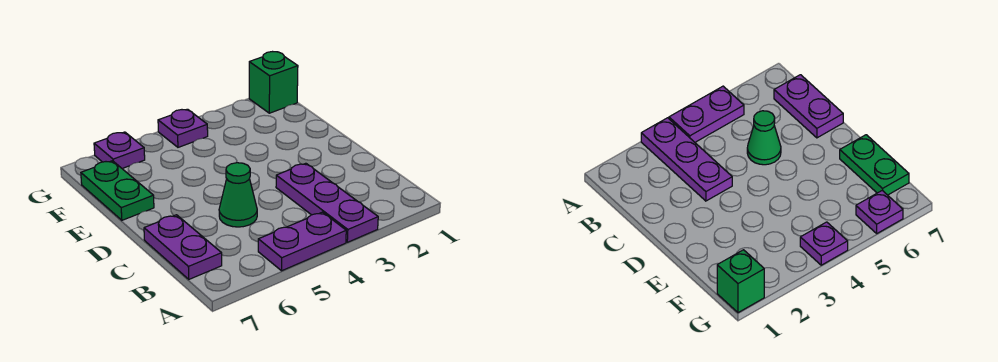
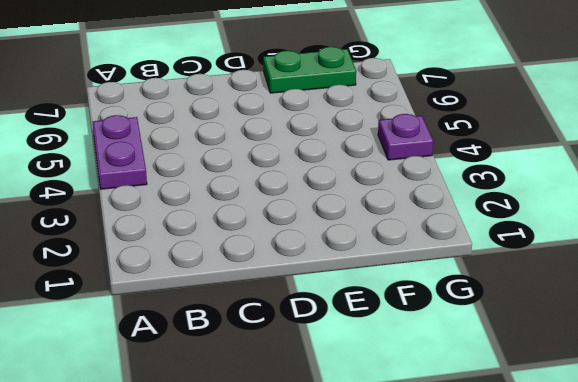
none -> purple 1x3 plate [276,163,378,242]
none -> purple 1x2 plate [144,215,222,279]

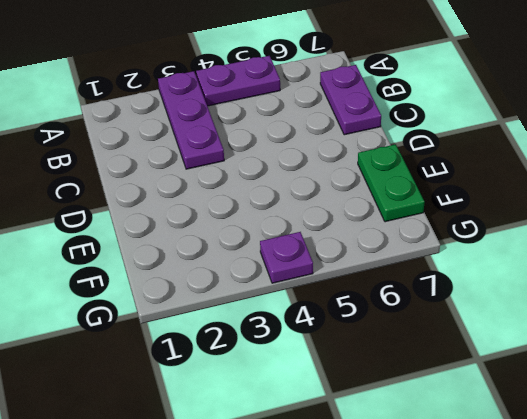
none -> green 1x1 cone [219,163,257,227]
none -> green 1x1 brick [249,52,298,113]

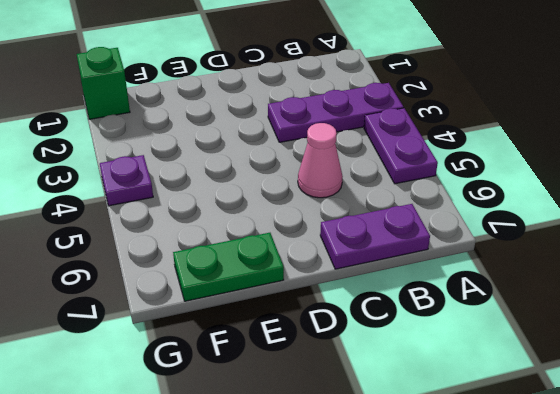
pink 1x1 cone [298,123,343,198] -> green 1x1 cone [219,163,257,227]
none -> purple 1x1 plate [94,132,145,168]

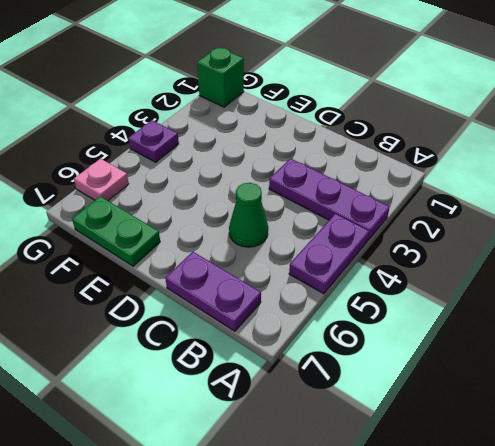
pink 1x1 plate [74,159,129,201] -> purple 1x1 plate [94,132,145,168]

